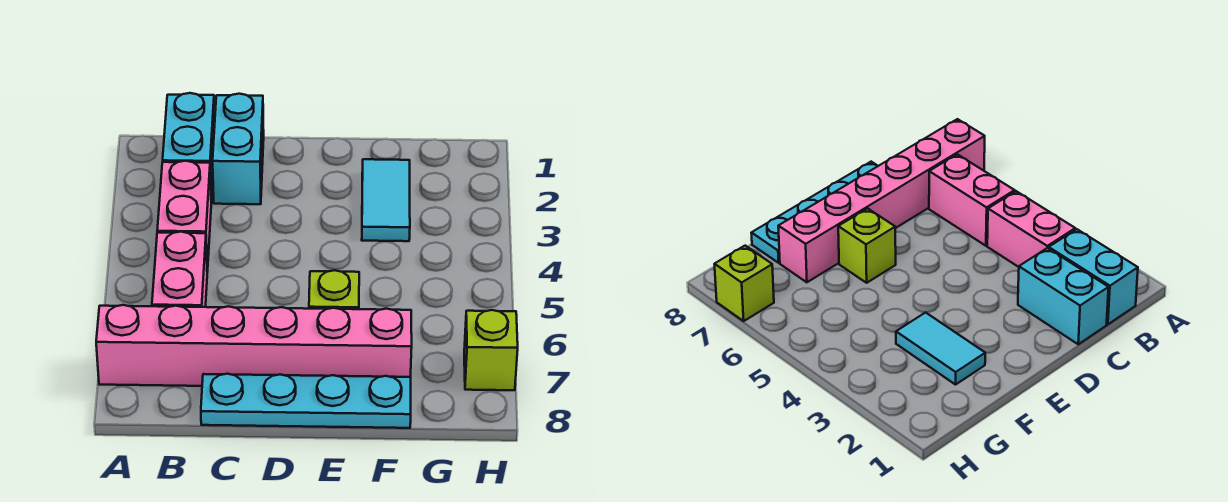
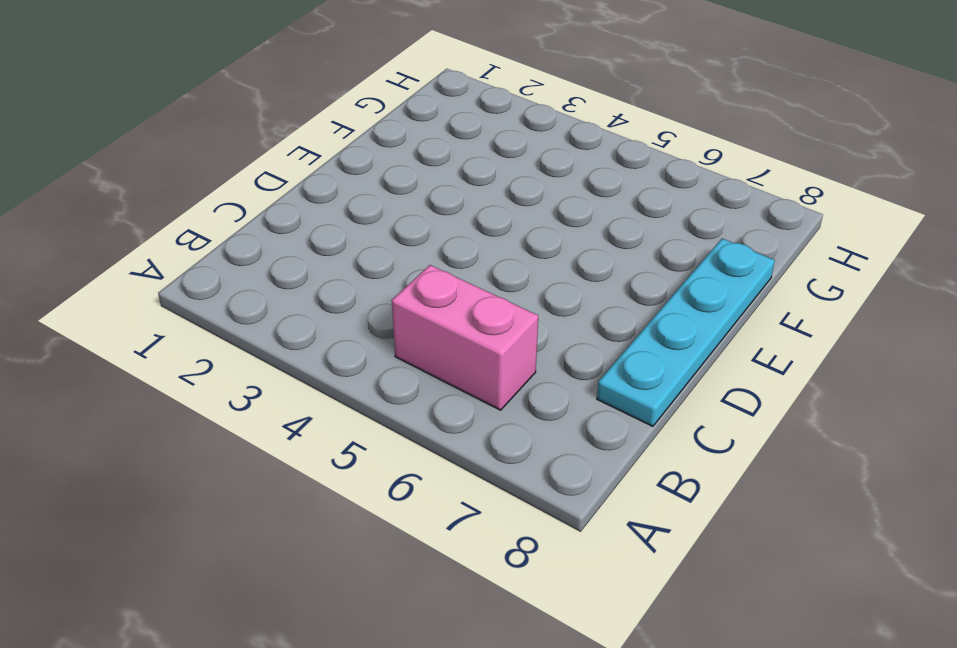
none -> pink 1x6 brick [96,305,412,386]
none -> cyan 1x2 brick [163,93,215,202]

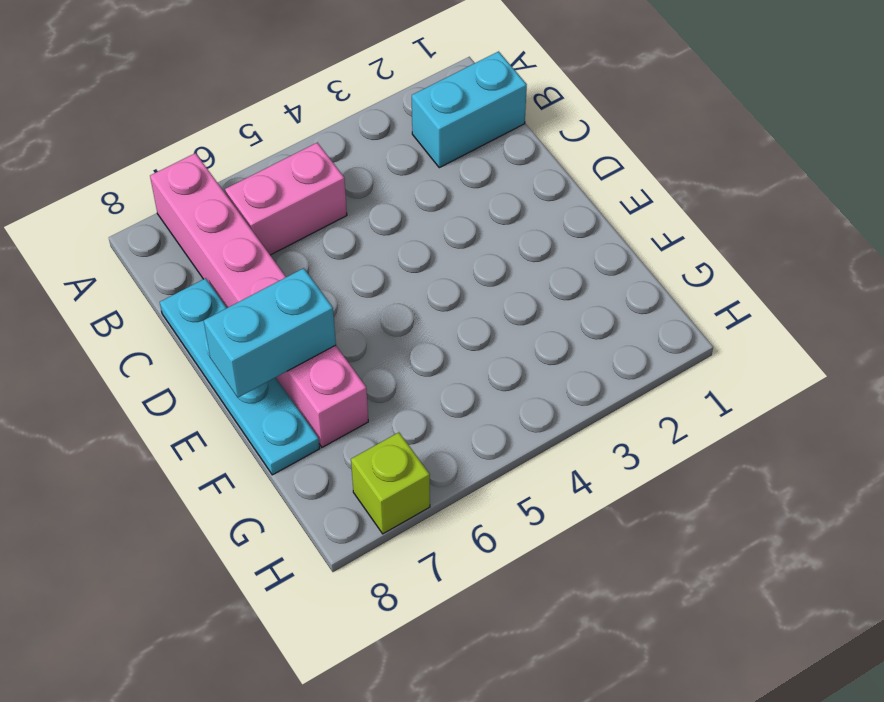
cyan 1x2 brick [204,268,336,397] -> cyan 1x2 brick moved to [213,94,264,204]
none -> pink 1x2 brick [157,161,211,272]
none -> lime 1x1 brick [309,270,359,309]

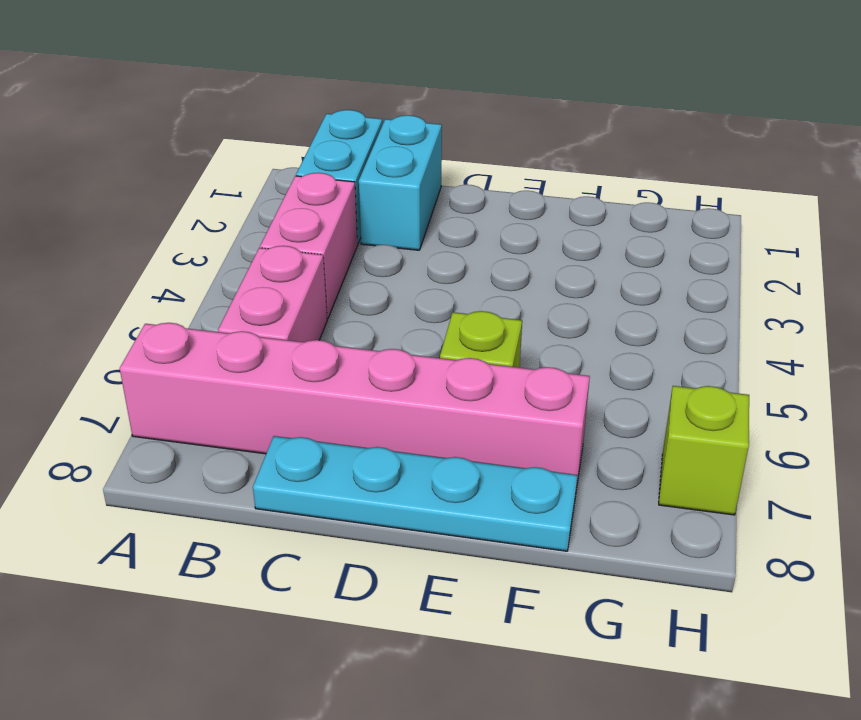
none -> cyan 1x2 tile [362,159,410,241]

